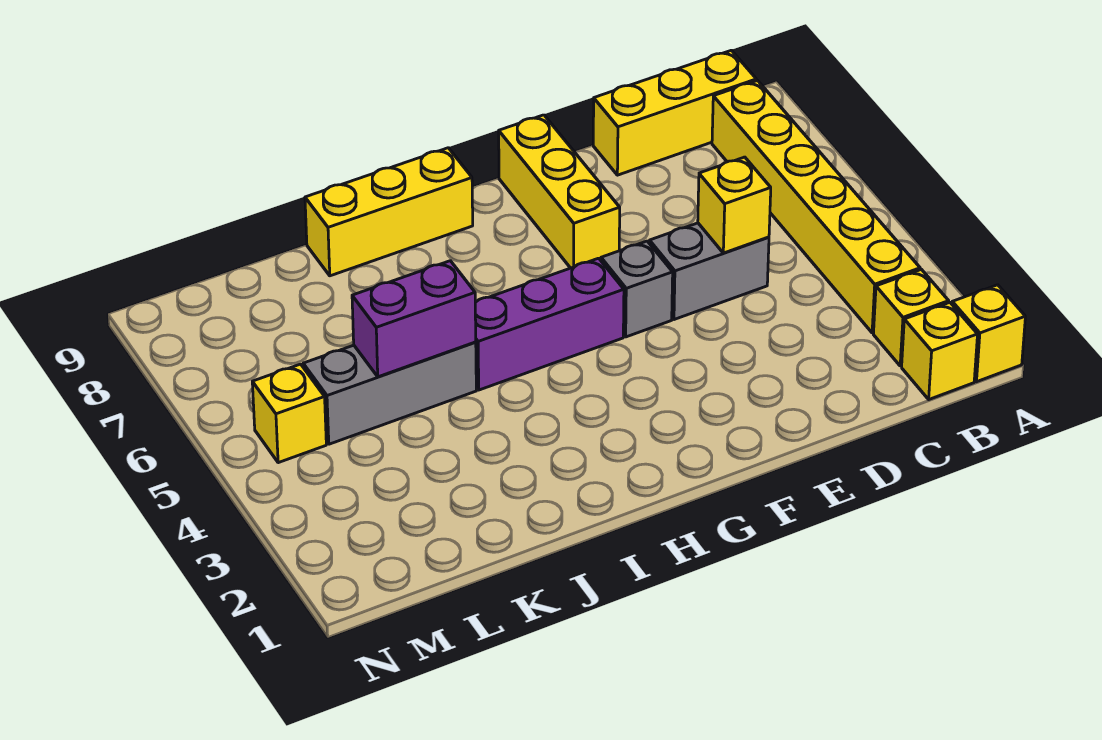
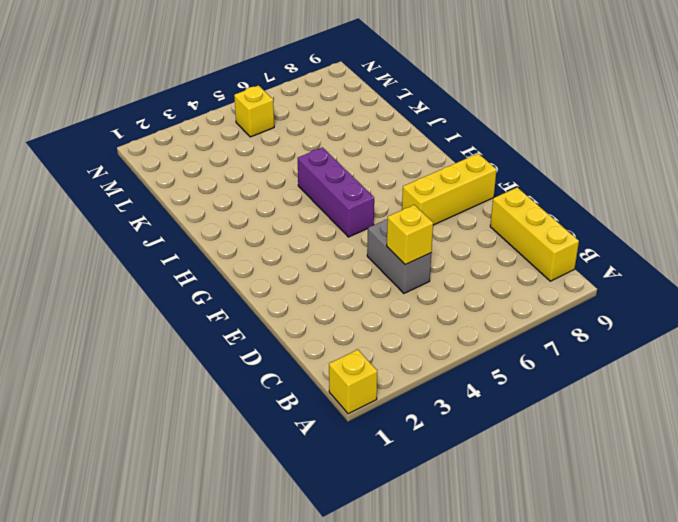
none -> yellow 1x1 brick [902,302,978,399]
none -> yellow 1x1 brick [873,270,949,366]
none -> yellow 1x6 brick [712,81,920,333]

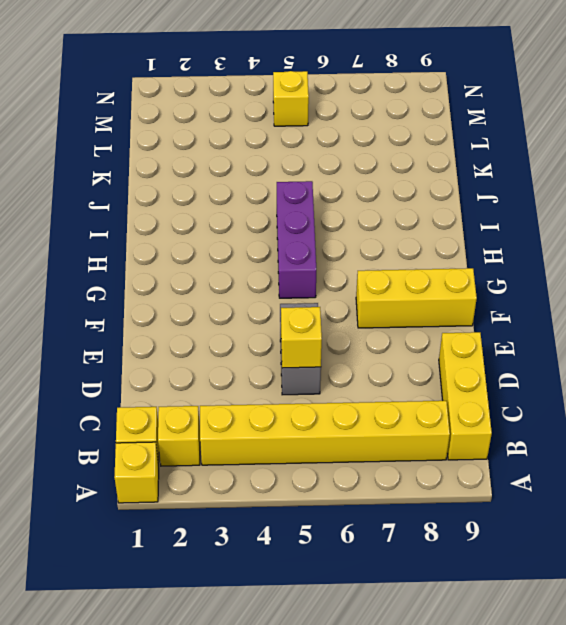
none -> grey 1x1 brick [601,241,673,337]
none -> yellow 1x3 brick [305,148,473,276]
none -> grey 1x3 brick [303,342,476,444]

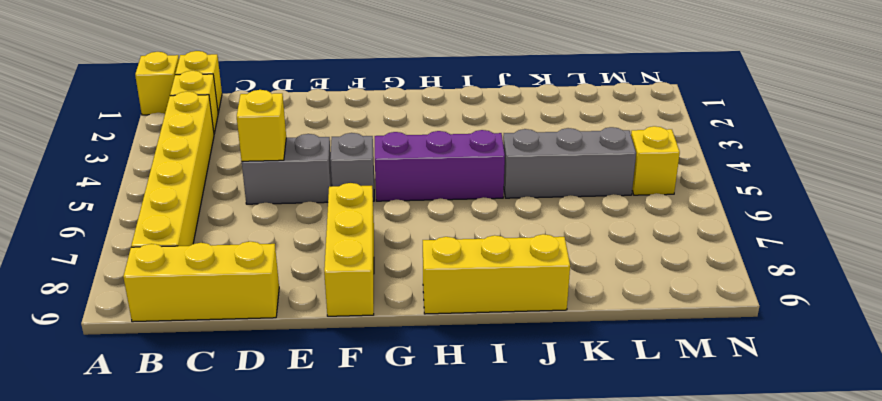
none -> purple 1x2 brick [352,261,476,377]

